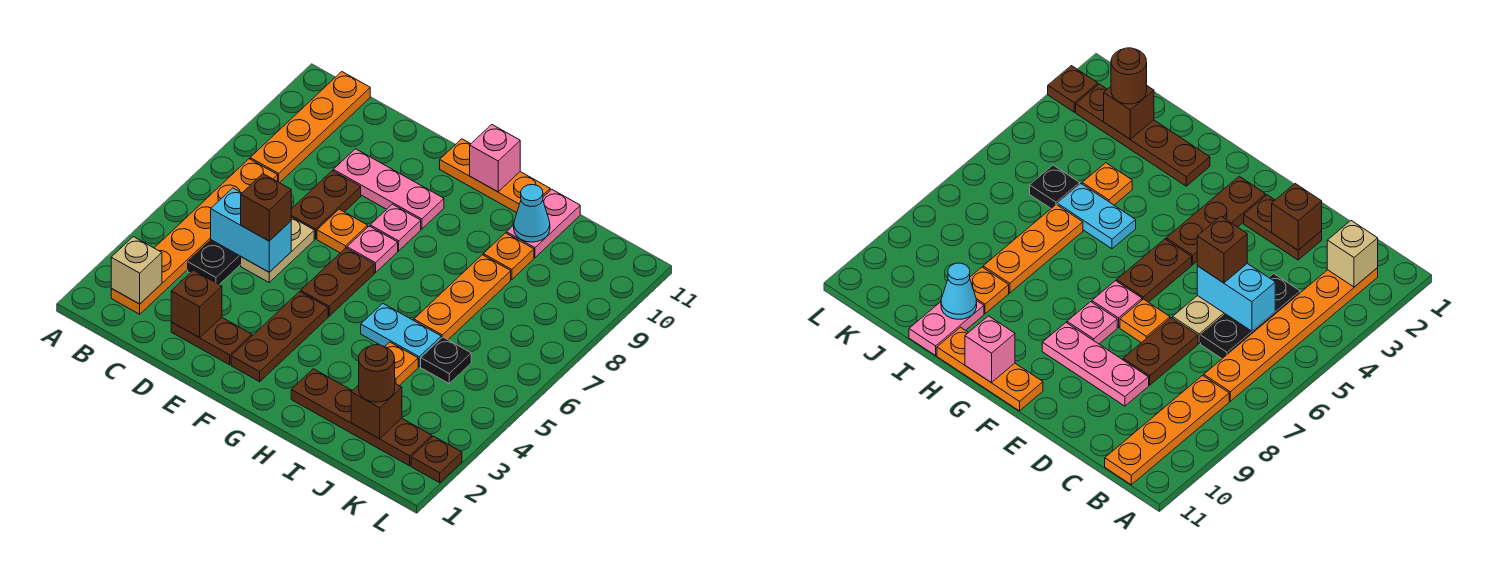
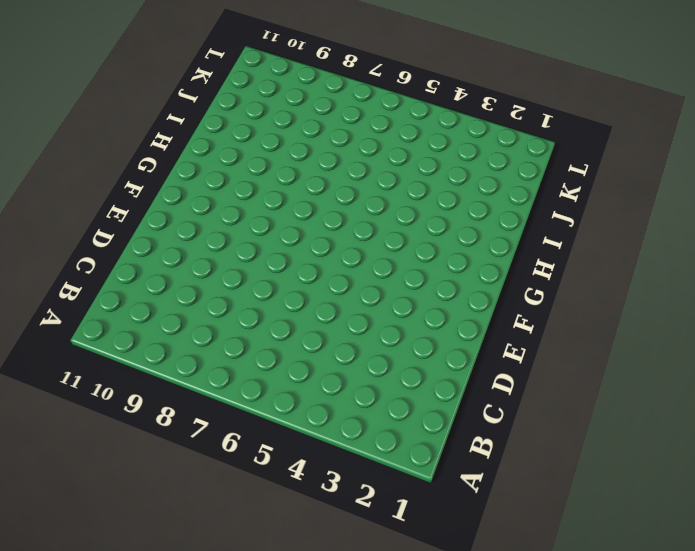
none -> orange 1x6 plate [111,159,278,314]
none -> orange 1x4 plate [250,72,370,183]
none -> black 1x3 plate [188,240,241,285]

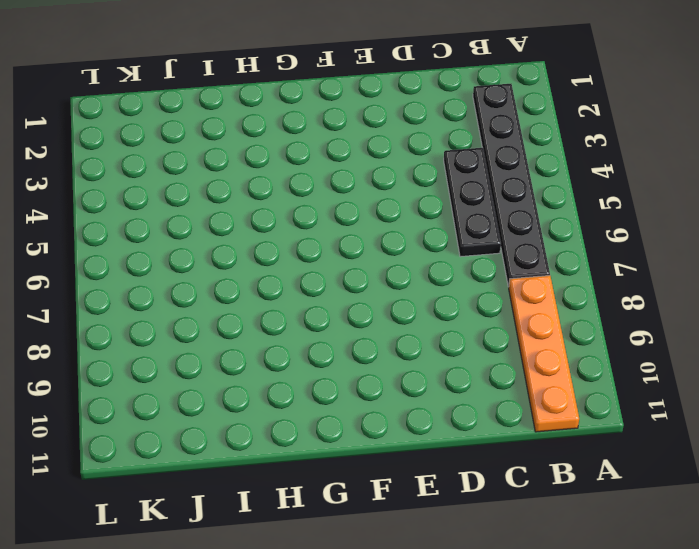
black 1x6 plate [473,84,550,287] -> orange 1x6 plate [111,159,278,314]
none -> brown 1x2 plate [171,317,252,365]
none -> tan 1x2 plate [241,217,314,282]
none -> brown 1x2 plate [291,171,361,239]

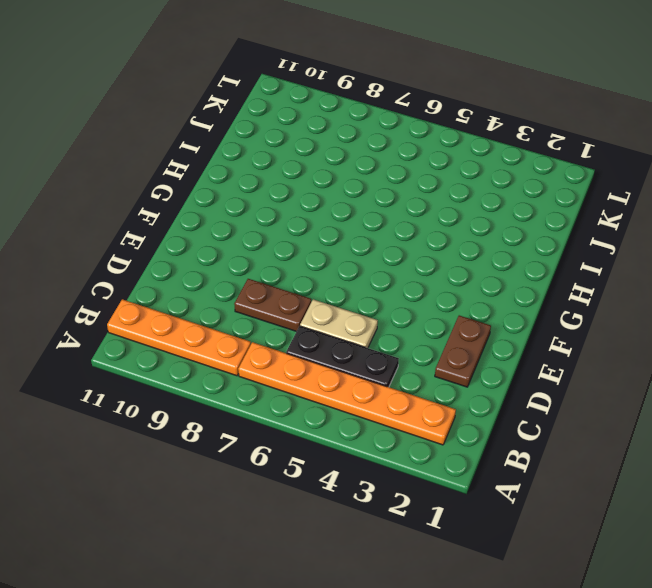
none -> pink 1x3 plate [333,149,444,229]
none -> orange 1x1 plate [317,209,368,253]
none -> brown 1x3 plate [231,292,328,382]

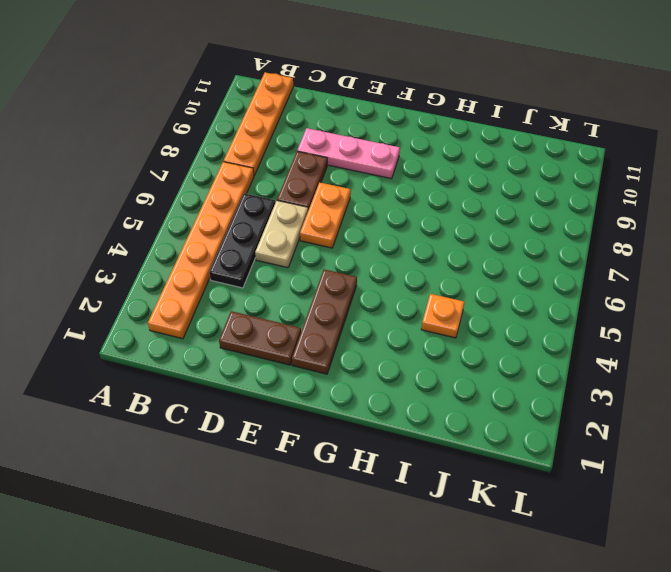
orange 1x2 plate [300,182,351,248] -> orange 1x1 plate [317,209,368,253]
none -> brown 1x2 plate [301,248,374,316]
none -> pink 1x1 plate [347,226,398,273]
none -> pink 1x1 plate [370,204,421,251]

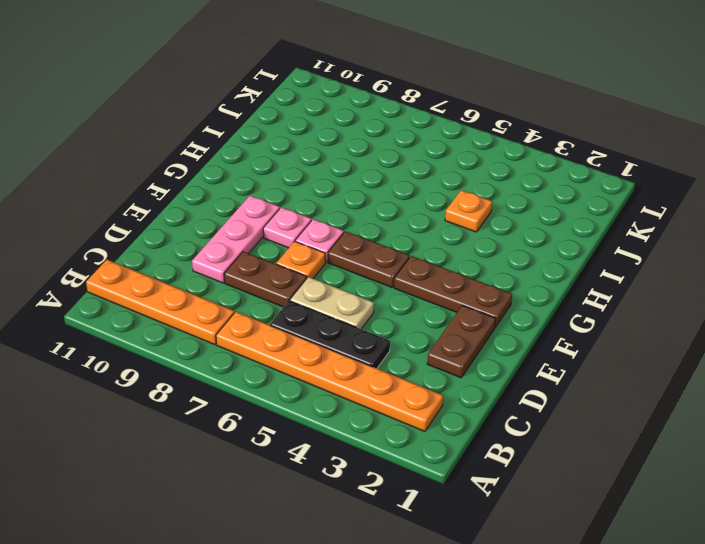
none -> orange 1x3 plate [440,139,550,213]
none -> brown 1x4 plate [291,369,432,466]
none -> cyan 1x2 plate [361,304,441,367]

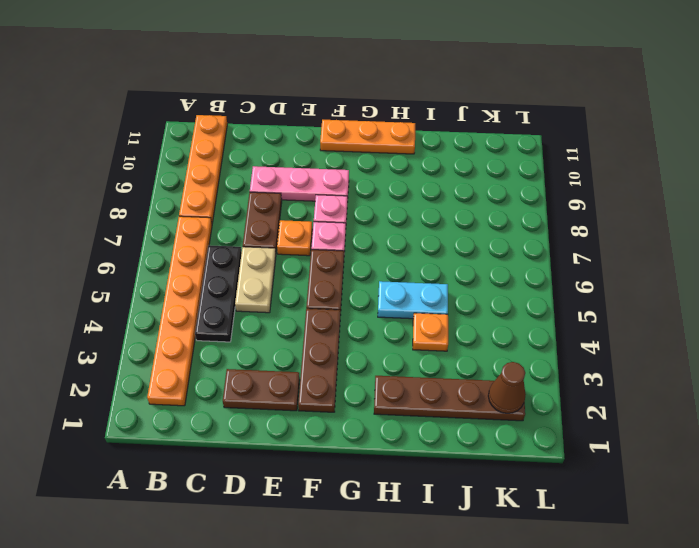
brown 1x1 cone [488,362,526,413] -> none
none -> orange 1x3 plate [414,255,511,340]
none -> orange 1x1 plate [483,233,534,279]
none -> pink 1x2 plate [507,189,580,258]

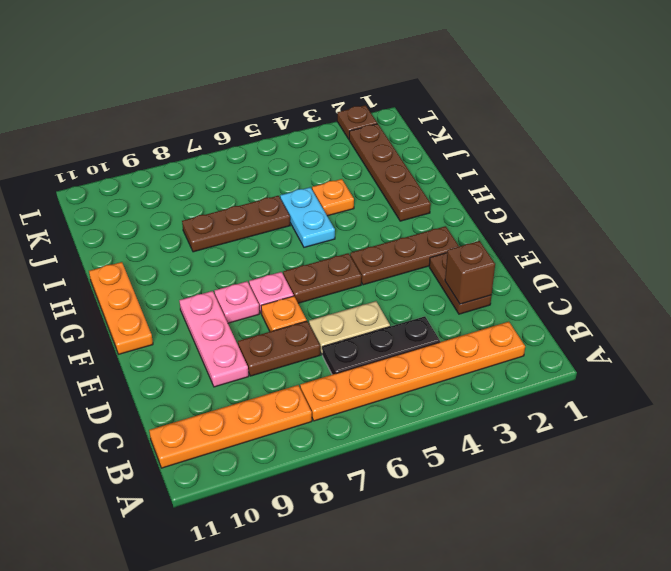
brown 1x3 plate [182,196,290,252] -> orange 1x3 plate [414,255,511,340]
none -> orange 1x1 plate [483,233,534,279]
none -> pink 1x2 plate [507,189,580,258]
none -> black 1x1 plate [421,337,471,383]

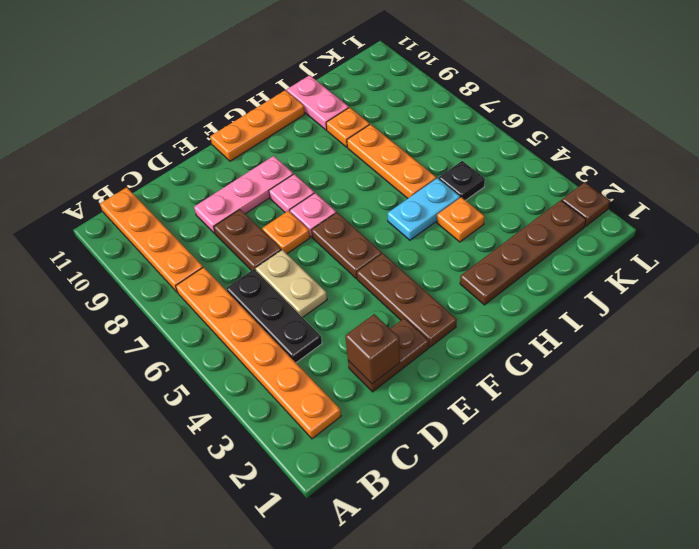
none -> tan 1x1 brick [111,237,162,304]
none -> cyan 1x2 brick [211,188,291,272]
none -> pink 1x1 brick [470,125,520,192]

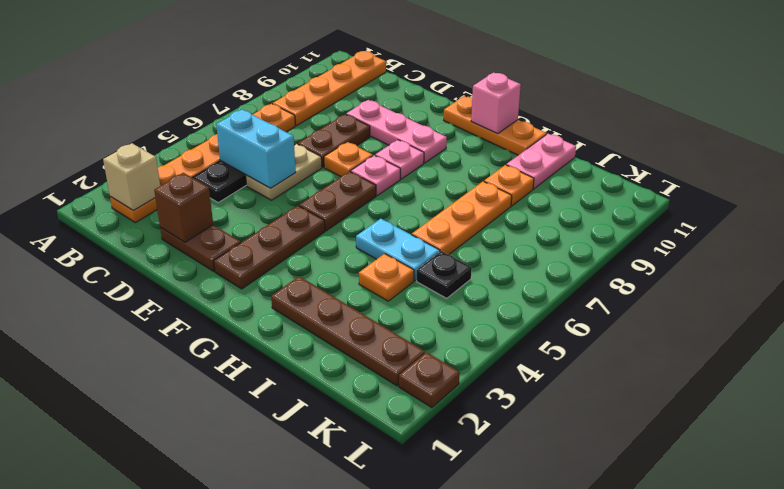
none -> cyan 1x1 cone [514,185,550,242]
none -> brown 1x1 brick [351,384,402,439]
none -> brown 1x1 brick [241,174,291,241]

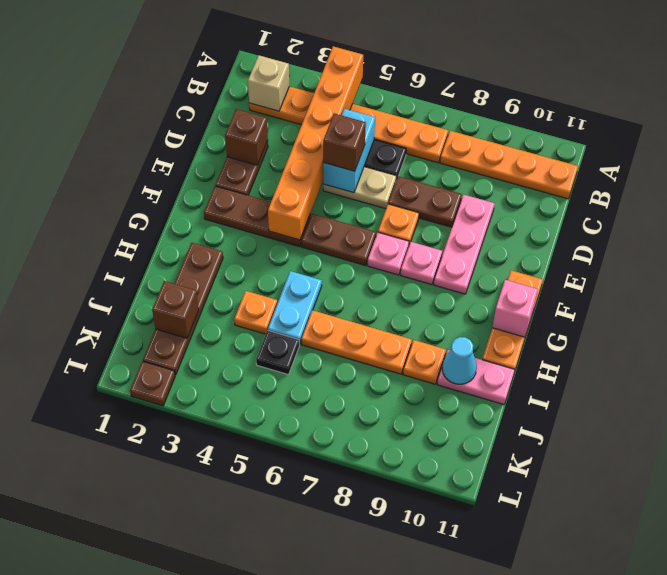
orange 1x6 brick [268,46,363,240] -> none
none -> brown 1x1 round brick [359,345,395,402]

